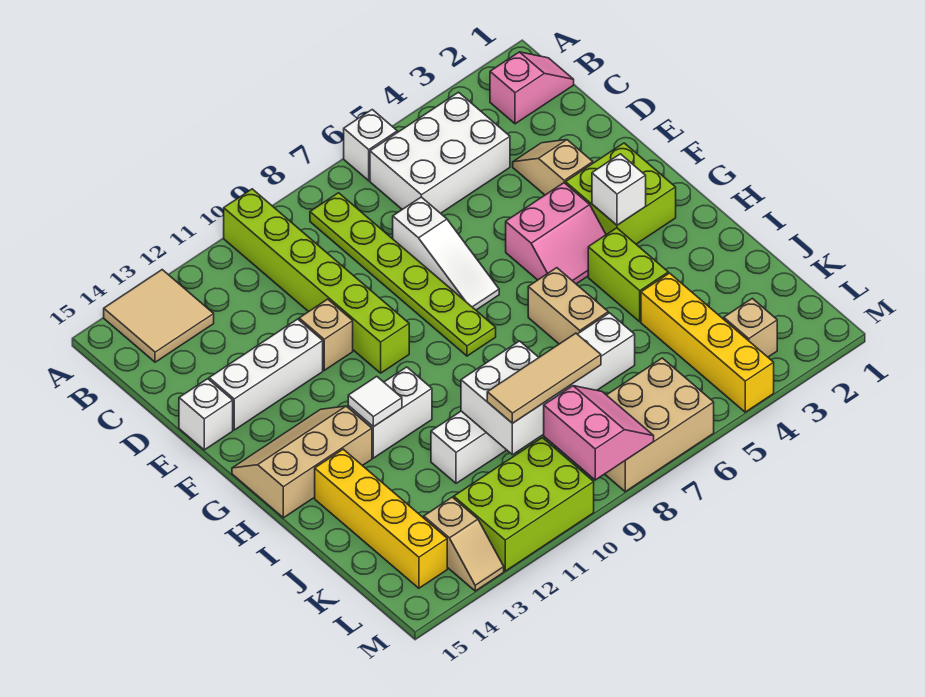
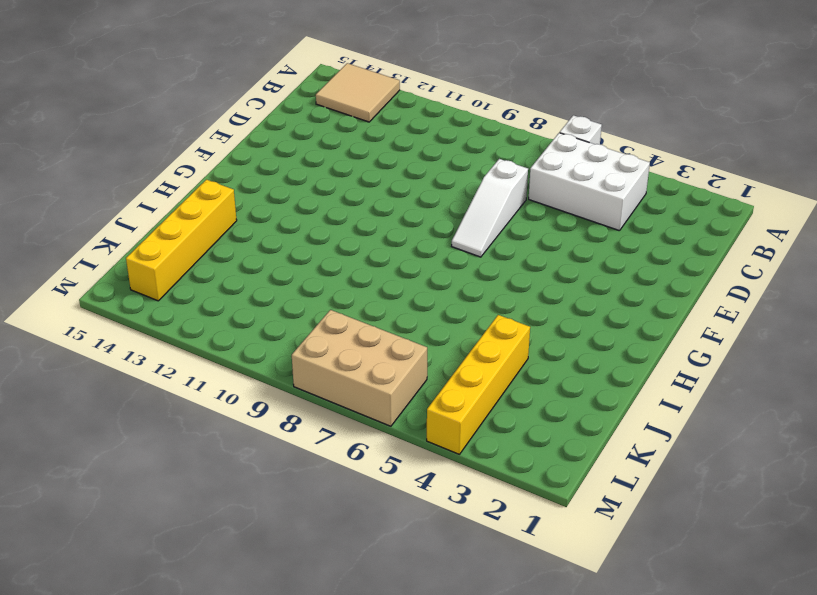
none -> lime 1x6 brick [224,189,409,373]
none -> pink 1x2 slope [490,52,574,124]
none -> lime 1x6 plate [310,193,496,356]

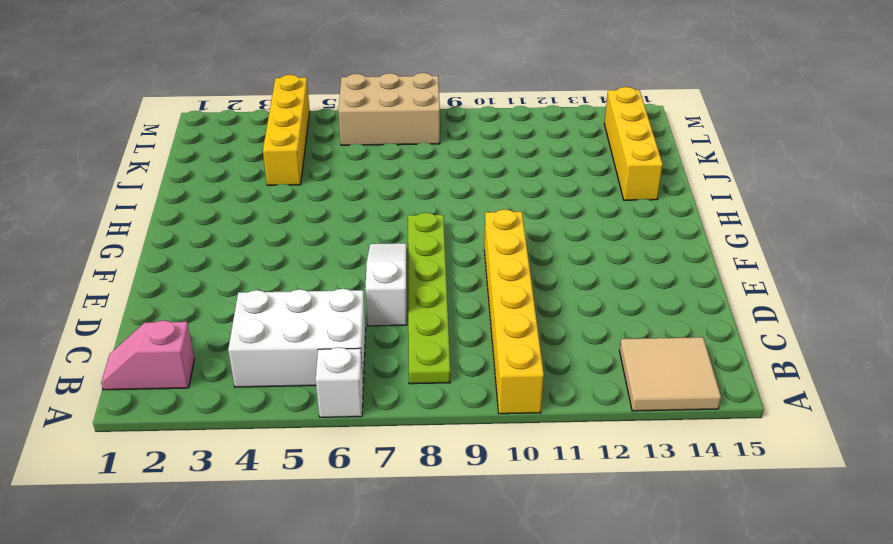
yellow 1x6 brick [484,209,544,414] -> lime 1x6 brick [224,189,409,373]
none -> tan 1x2 slope [513,140,593,195]
none -> tan 1x1 brick [299,299,353,370]
none -> white 1x3 brick [209,319,323,430]

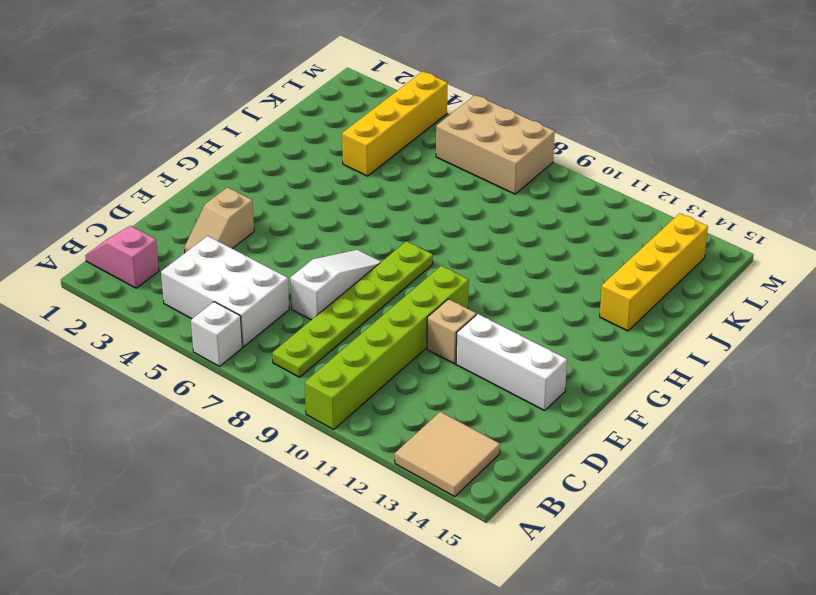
none -> white 1x1 brick [179,379,233,450]
none -> lime 2x2 brick [565,143,676,244]
none -> pink 2x2 slope [506,183,606,284]

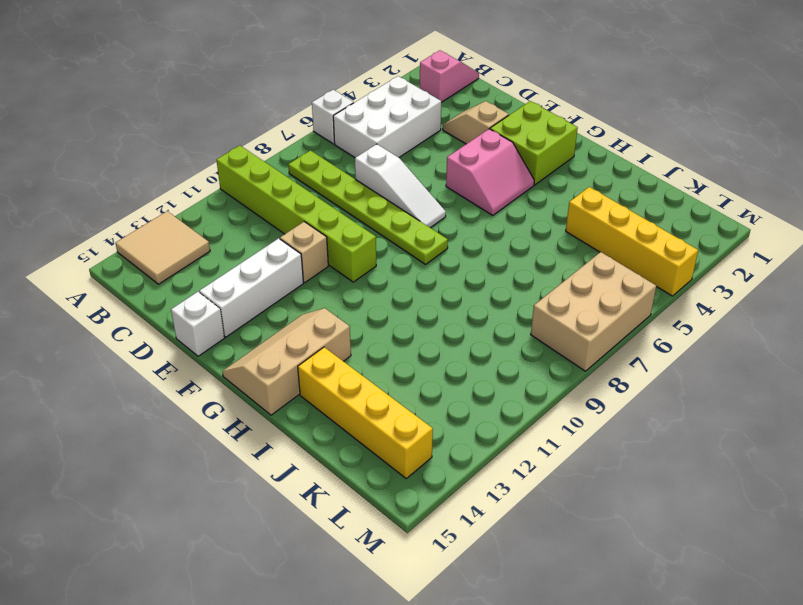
none -> lime 1x2 brick [588,228,668,322]
none -> tan 1x2 brick [528,268,608,344]
none -> white 1x2 brick [348,367,432,458]

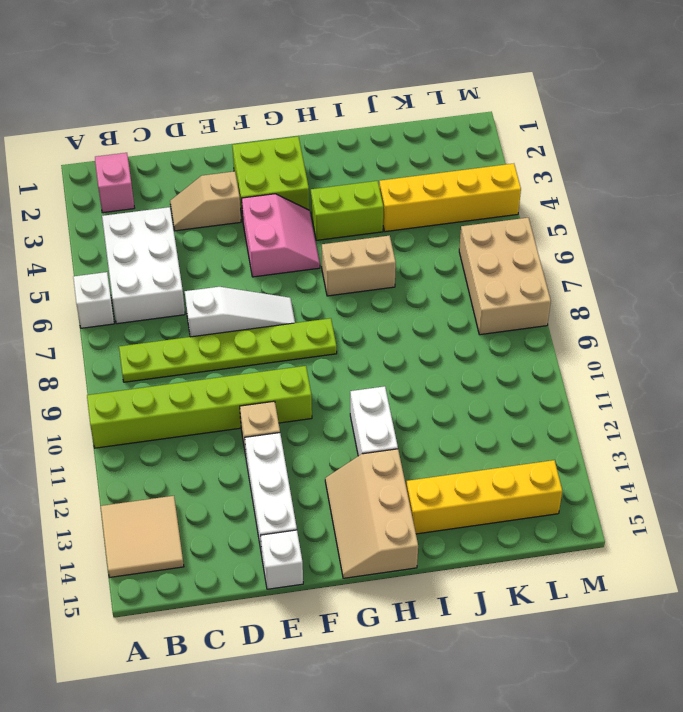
none -> white 1x6 brick [431,313,635,483]
none -> tan 1x1 brick [724,298,777,357]
none -> lime 2x3 brick [454,438,594,571]

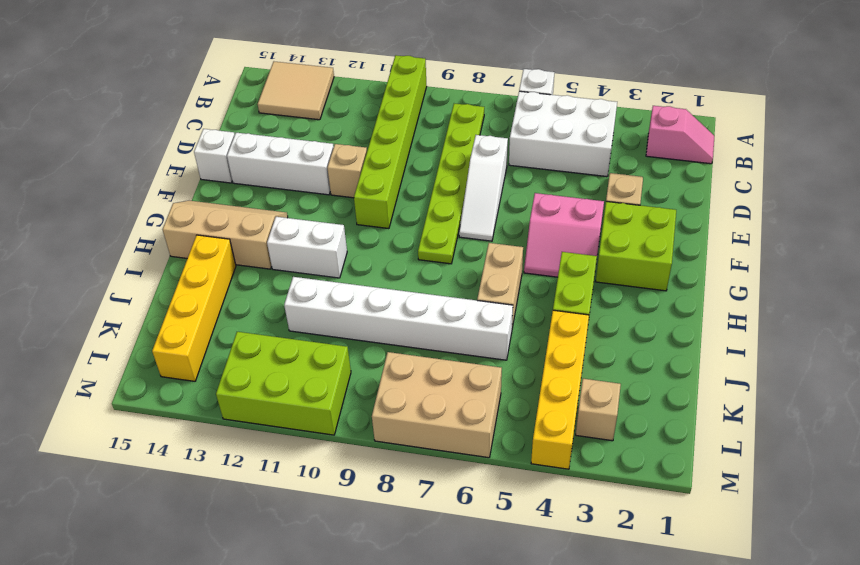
none -> tan 1x2 slope [424,497,504,591]
none -> white 1x1 brick [592,154,646,225]
none -> white 1x1 tile [348,376,402,427]

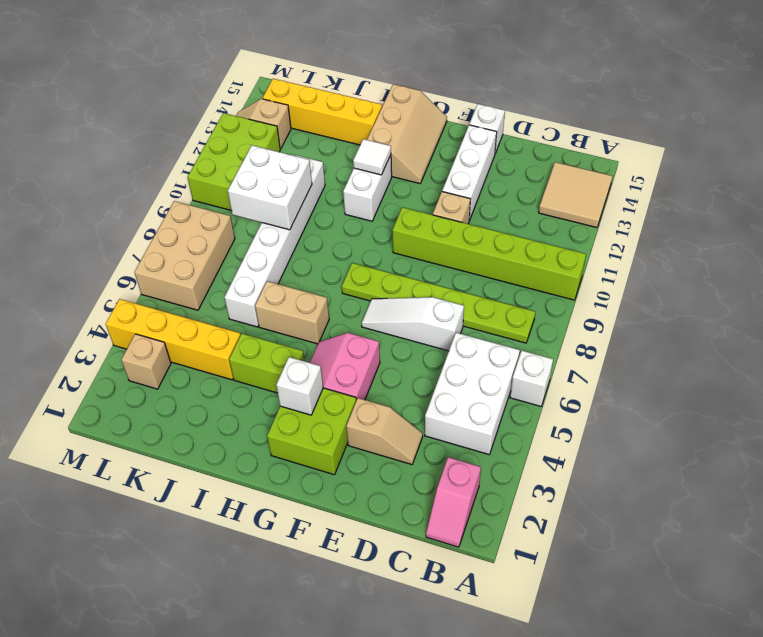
none -> pink 2x2 slope [544,386,654,480]
none -> tan 1x3 tile [487,333,601,423]

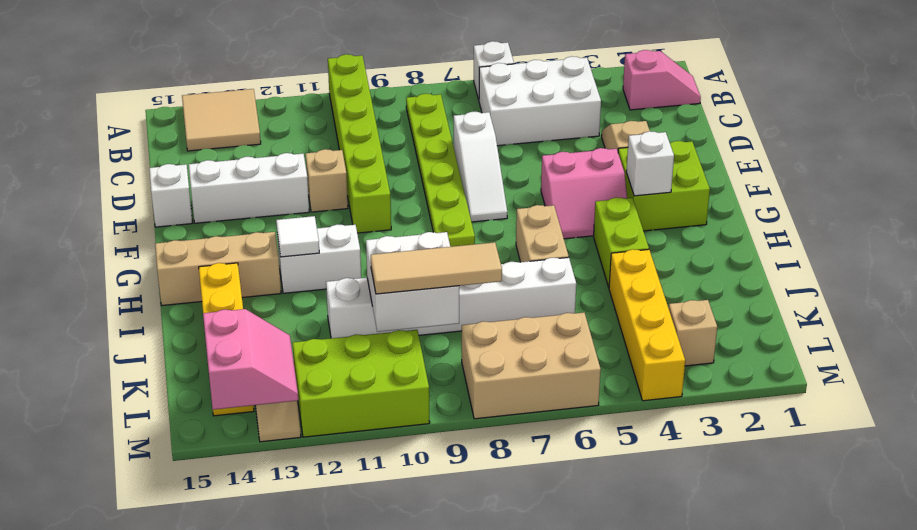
pink 2x2 slope [203,309,298,410] -> pink 2x2 slope moved to [544,386,654,480]

